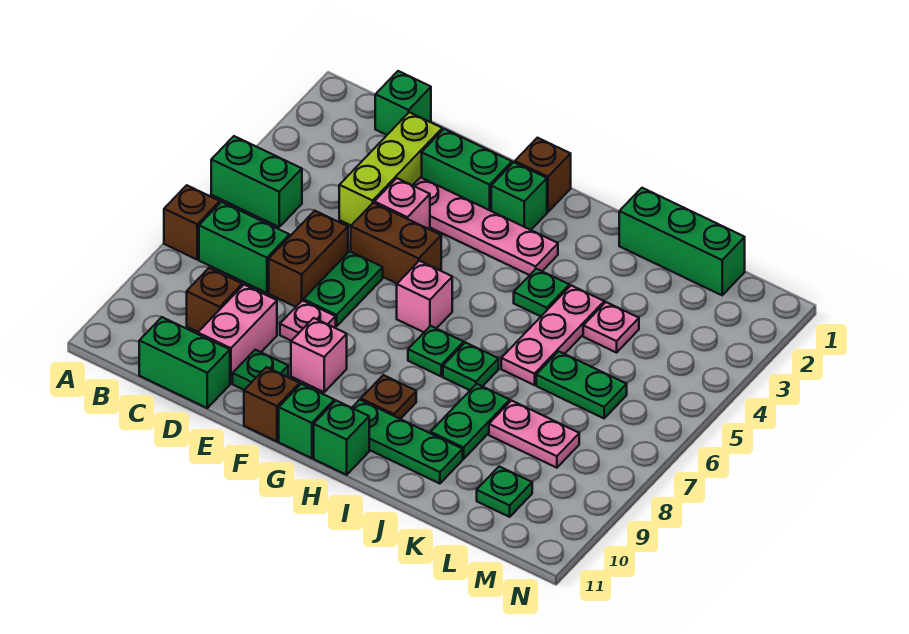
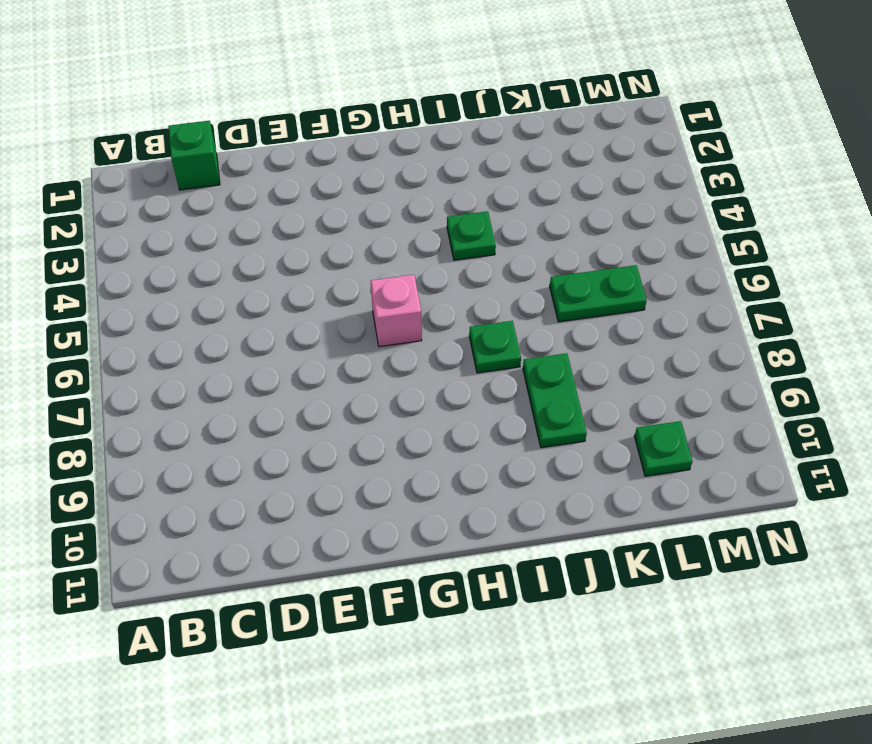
none -> green 1x2 brick [211,136,302,227]
none -> brown 1x1 brick [164,185,220,259]
none -> green 1x2 brick [199,202,289,293]
none -> brown 1x1 brick [187,268,242,332]

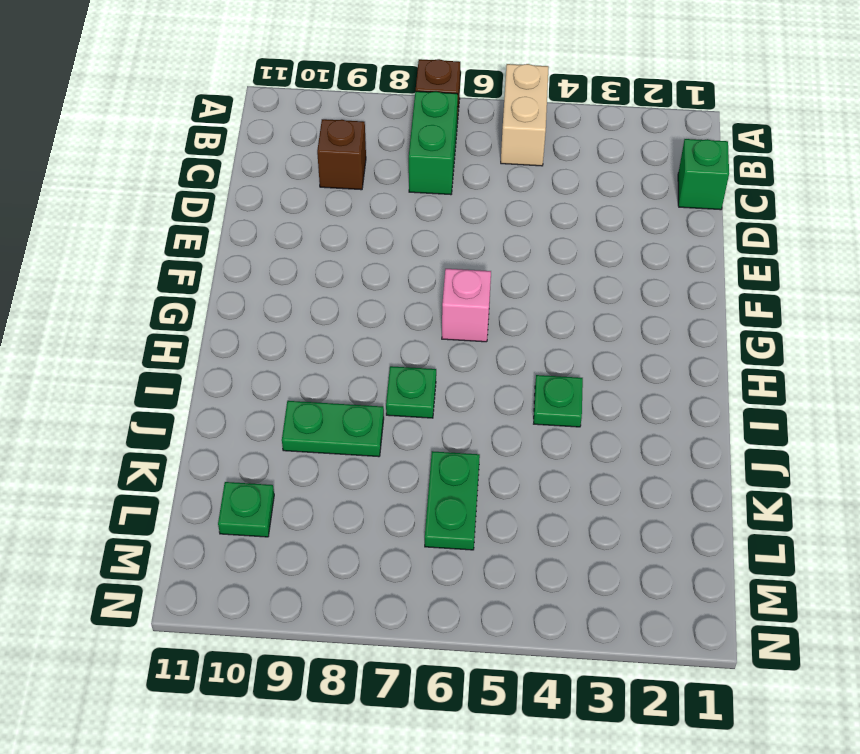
tan 1x2 brick [501,64,549,166] -> green 1x2 brick [211,136,302,227]
none -> green 1x2 brick [139,317,230,408]
none -> lime 1x3 brick [339,112,442,225]
none -> brown 1x2 brick [269,211,348,307]
none -> pink 1x2 brick [198,285,277,384]

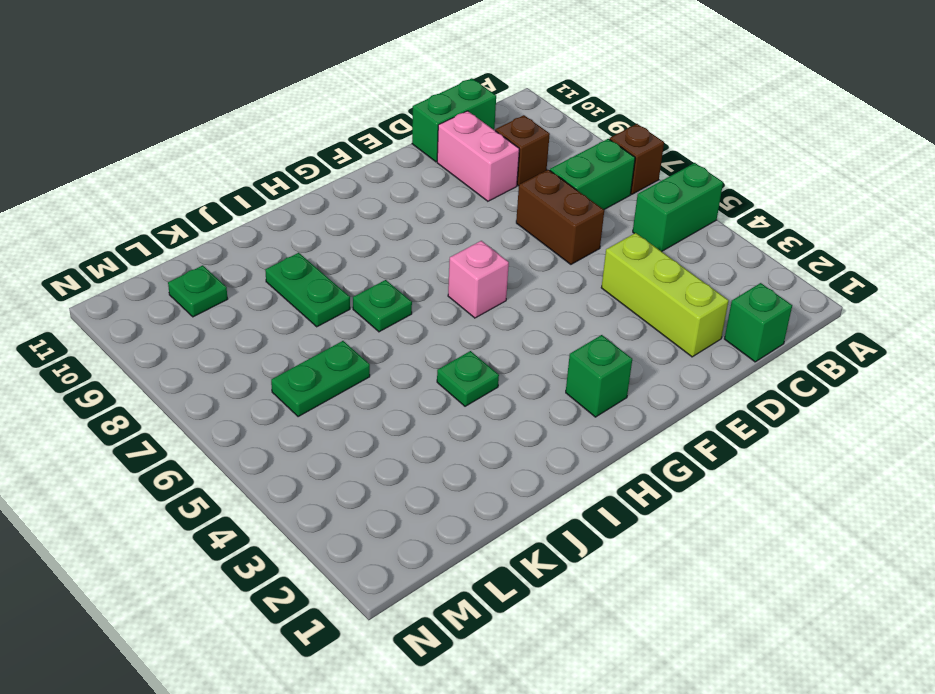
none -> green 1x2 brick [422,129,512,211]
none -> pink 1x4 plate [413,177,558,275]
none -> pink 1x1 brick [374,178,430,230]
none -> brown 1x2 brick [351,203,441,283]

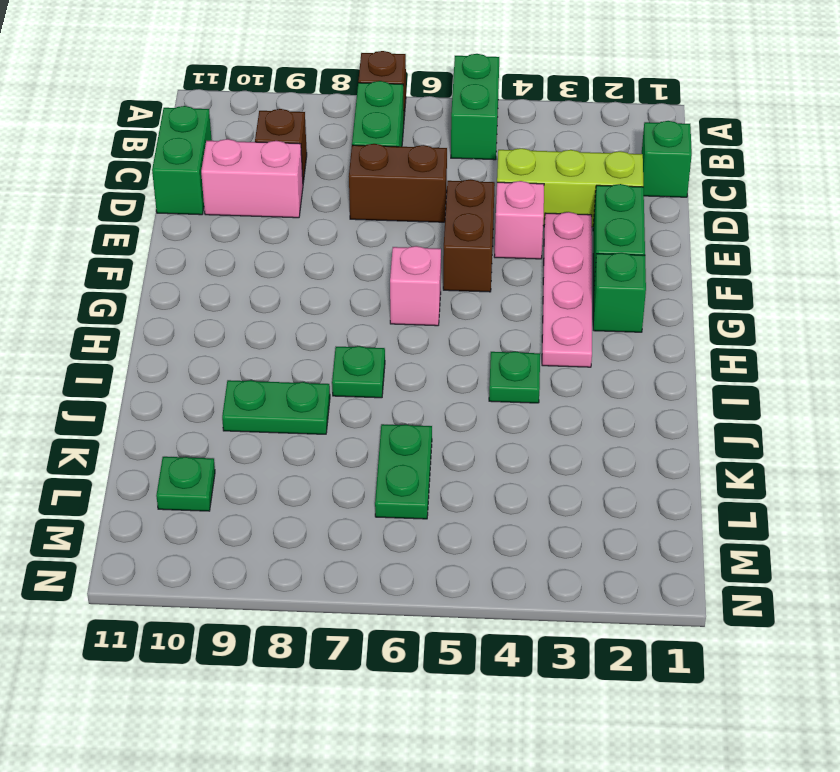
none -> green 1x2 plate [304,251,383,326]
none -> pink 1x1 plate [280,301,336,341]
none -> green 1x1 plate [233,350,288,390]
none -> pink 1x1 brick [291,318,347,392]

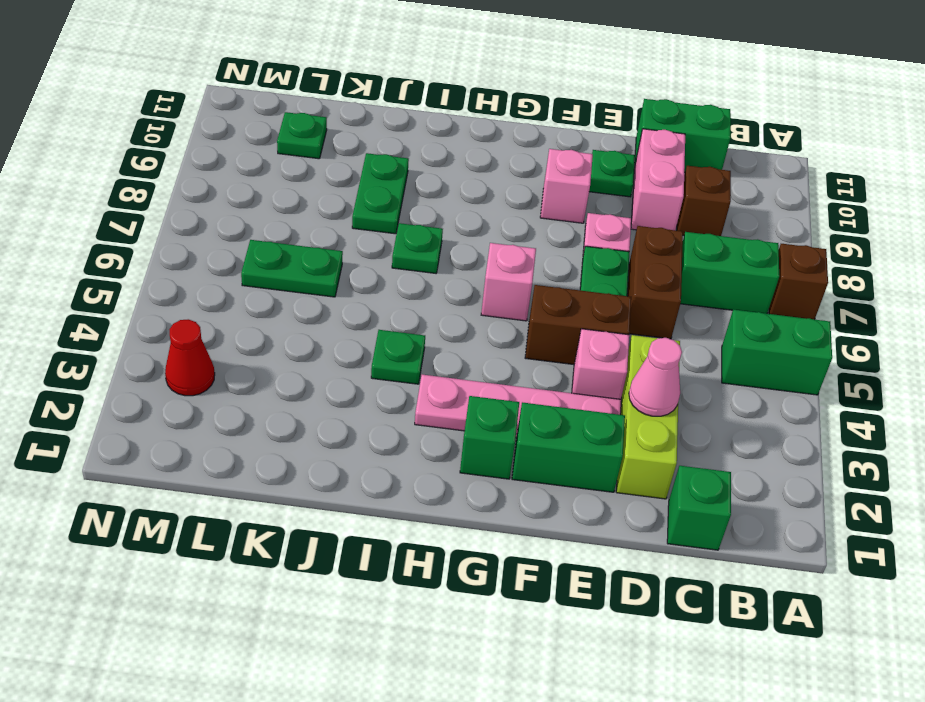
pink 1x1 cone [629,338,682,416] -> none
red 1x1 cone [165,319,215,396] -> none
none -> brown 1x1 brick [244,367,300,441]
none -> brown 1x1 brick [515,138,571,212]
none -> green 1x1 brick [279,384,334,458]
none -> green 1x1 plate [408,326,464,376]

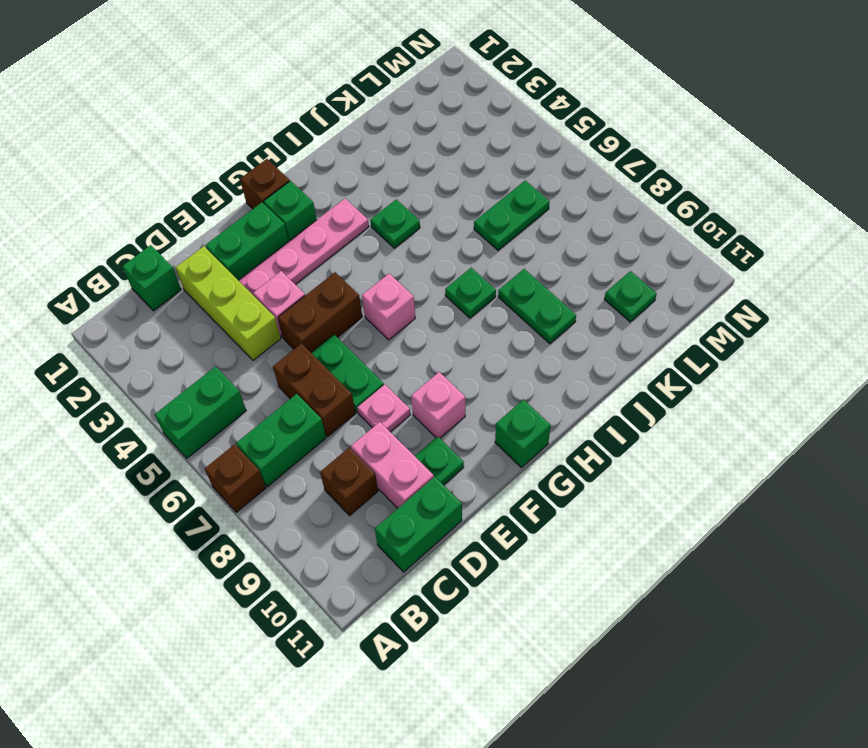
none -> brown 1x1 brick [244,367,300,441]
none -> green 1x1 plate [408,326,464,376]
none -> brown 1x1 plate [361,375,416,419]
none -> green 1x3 plate [352,400,463,484]

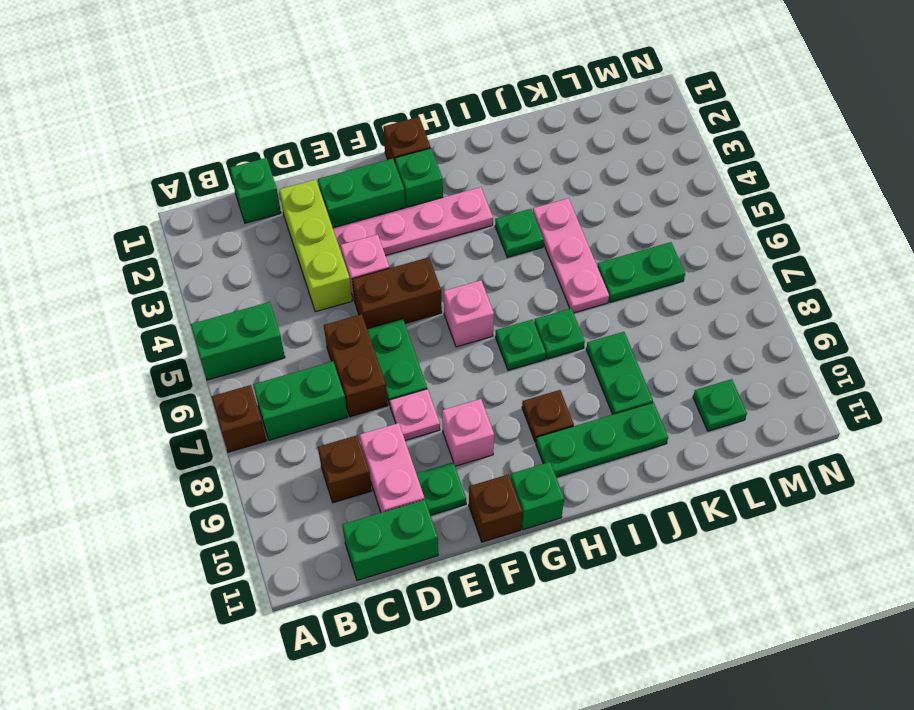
none -> green 1x1 brick [314,401,369,475]
none -> green 1x3 brick [619,188,745,295]
none -> pink 1x1 plate [583,302,639,353]
none -> pink 1x2 plate [489,401,579,468]

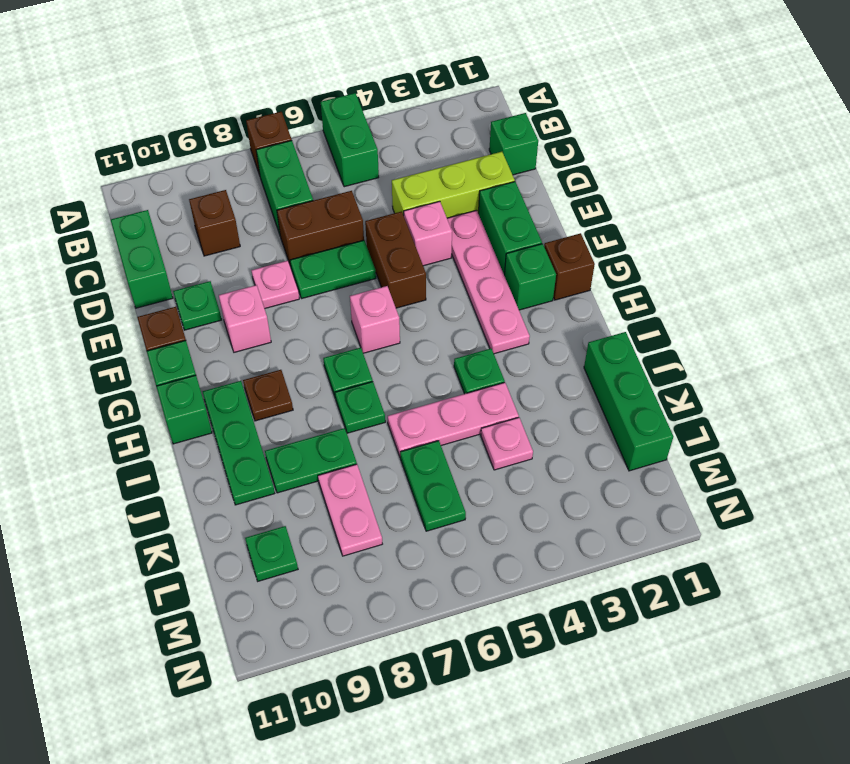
none -> pink 1x2 brick [198,285,277,384]

